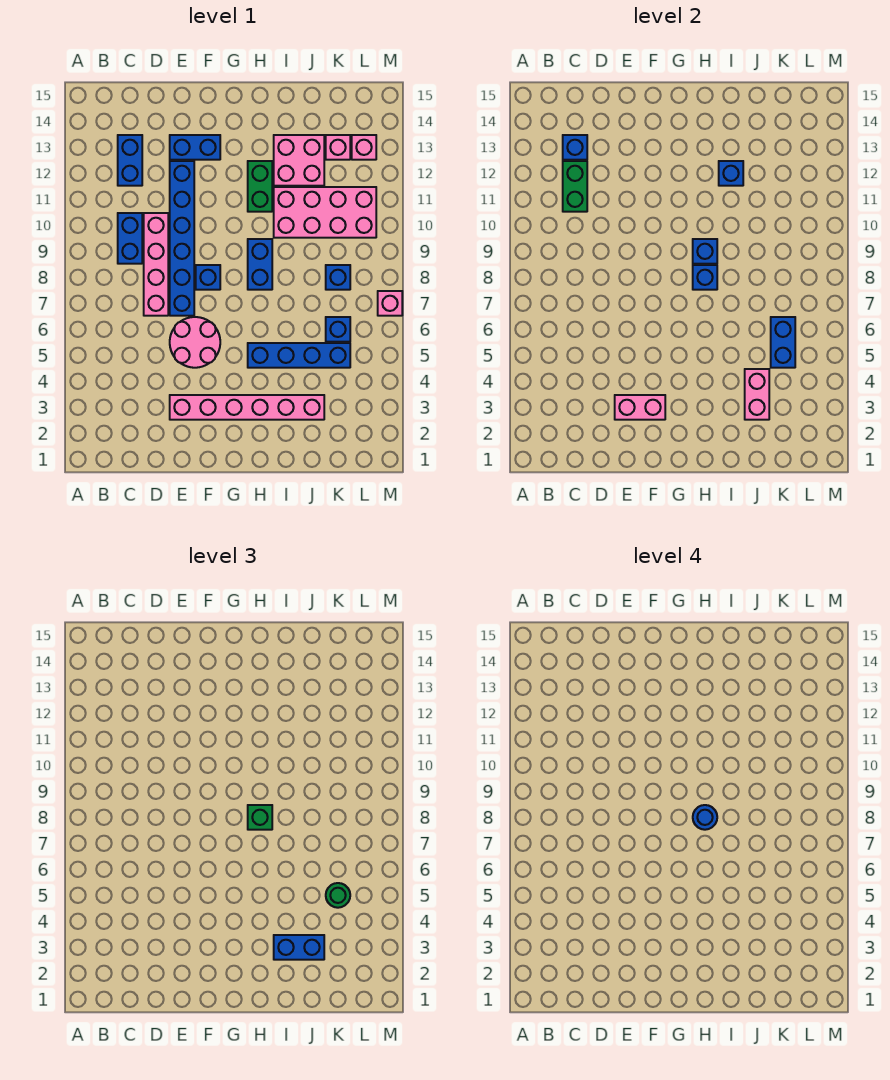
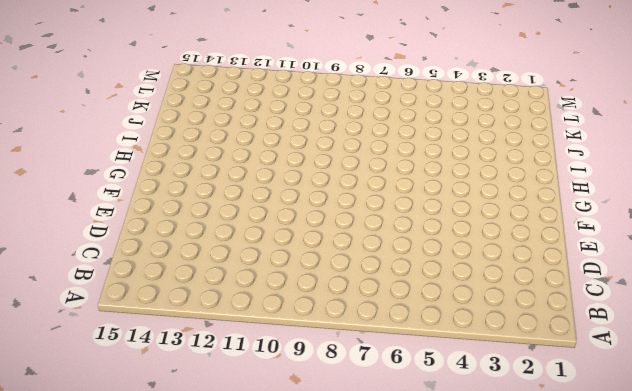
none -> blue 1x2 brick [118,213,142,264]
none -> blue 1x2 brick [118,135,142,186]
none -> pink 1x4 brick [144,213,168,316]
none -> pink 1x6 brick [170,395,324,420]

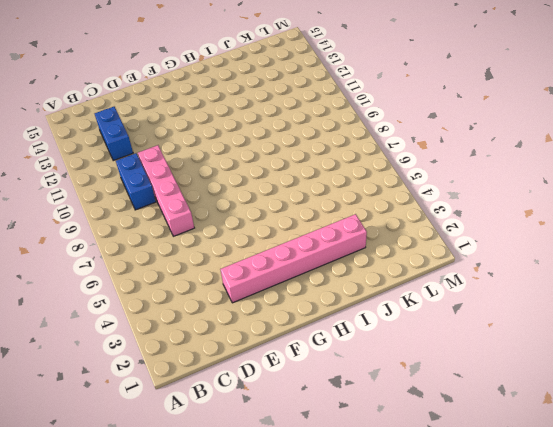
none -> pink 2x2 round brick [170,317,220,368]
none -> blue 1x6 brick [170,161,194,316]
none -> blue 1x2 brick [170,135,220,160]
none -> blue 1x1 brick [196,265,220,290]

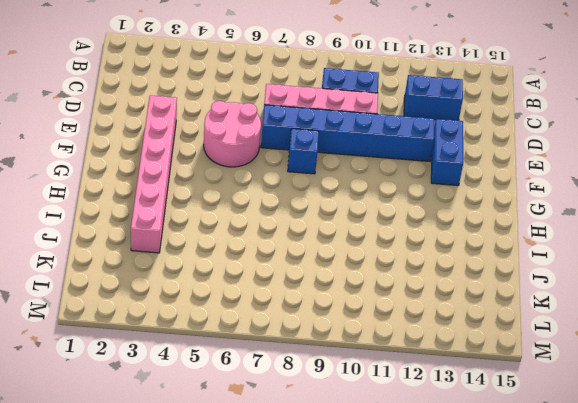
none -> blue 1x4 brick [248,343,350,368]
none -> blue 1x2 brick [248,239,272,290]
none -> green 1x2 brick [248,161,272,212]
none -> pink 2x4 brick [274,187,376,238]

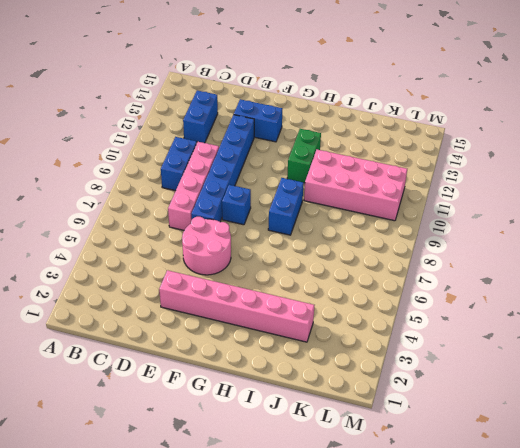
none -> blue 1x4 brick [248,343,350,368]
none -> pink 2x2 brick [274,135,324,186]
none -> blue 1x1 brick [326,317,350,342]
none -> blue 1x1 brick [326,265,350,290]

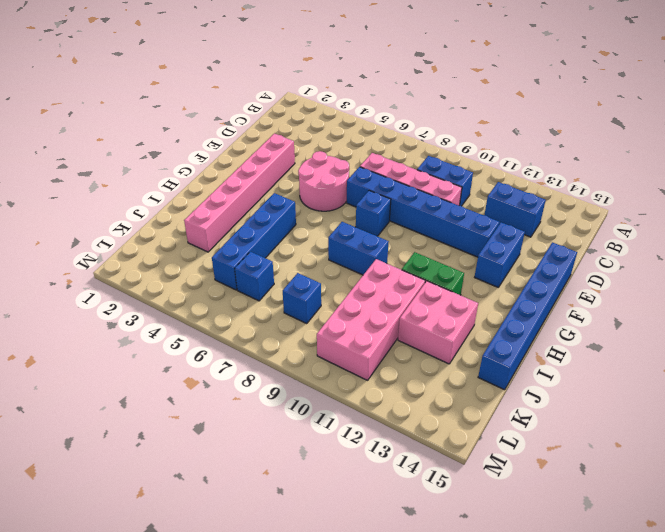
blue 1x6 brick [478,242,577,390] -> none
none -> pink 1x1 brick [326,135,350,160]
none -> pink 1x1 brick [352,135,376,160]
none -> pink 1x1 brick [378,291,402,316]
none -> green 1x2 brick [563,161,587,212]

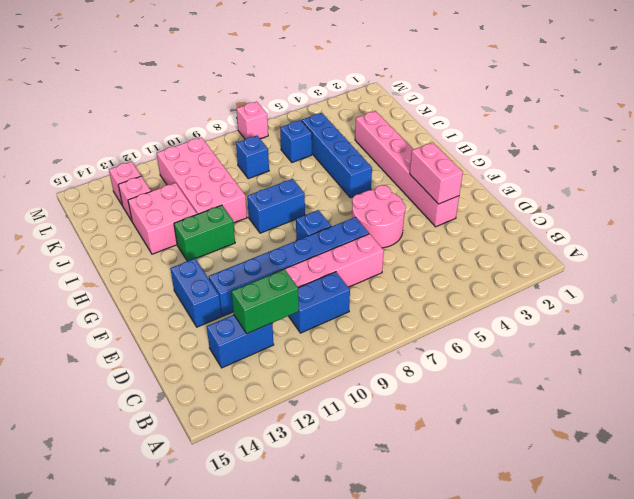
none -> blue 1x1 brick [563,135,587,160]
none -> blue 1x1 brick [693,265,717,290]
none -> blue 1x1 brick [693,239,717,264]
none -> blue 1x1 brick [719,161,743,186]

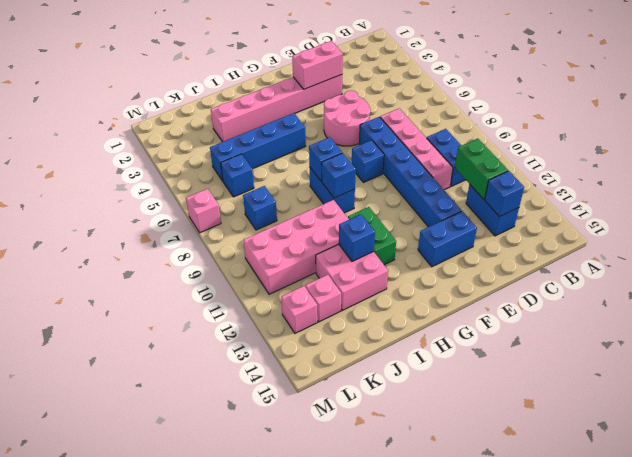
none -> pink 1x2 brick [745,369,769,420]
none -> blue 1x2 brick [771,317,795,368]
none -> green 1x1 brick [248,805,272,830]
none -> blue 1x2 brick [274,935,324,960]

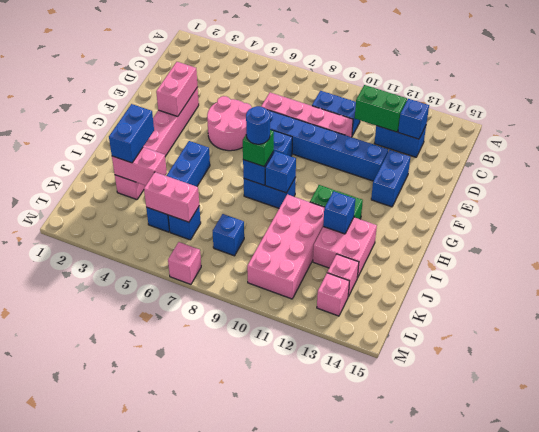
pink 1x2 brick [144,172,199,222] -> blue 1x2 brick [771,317,795,368]
none -> green 1x1 round brick [326,883,350,908]

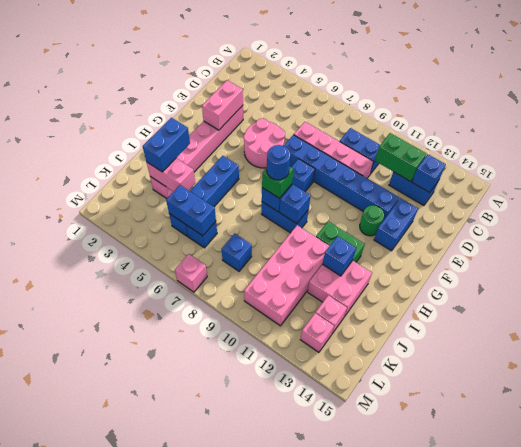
green 1x1 round brick [360,205,384,236] -> green 1x1 round brick moved to [326,883,350,908]

